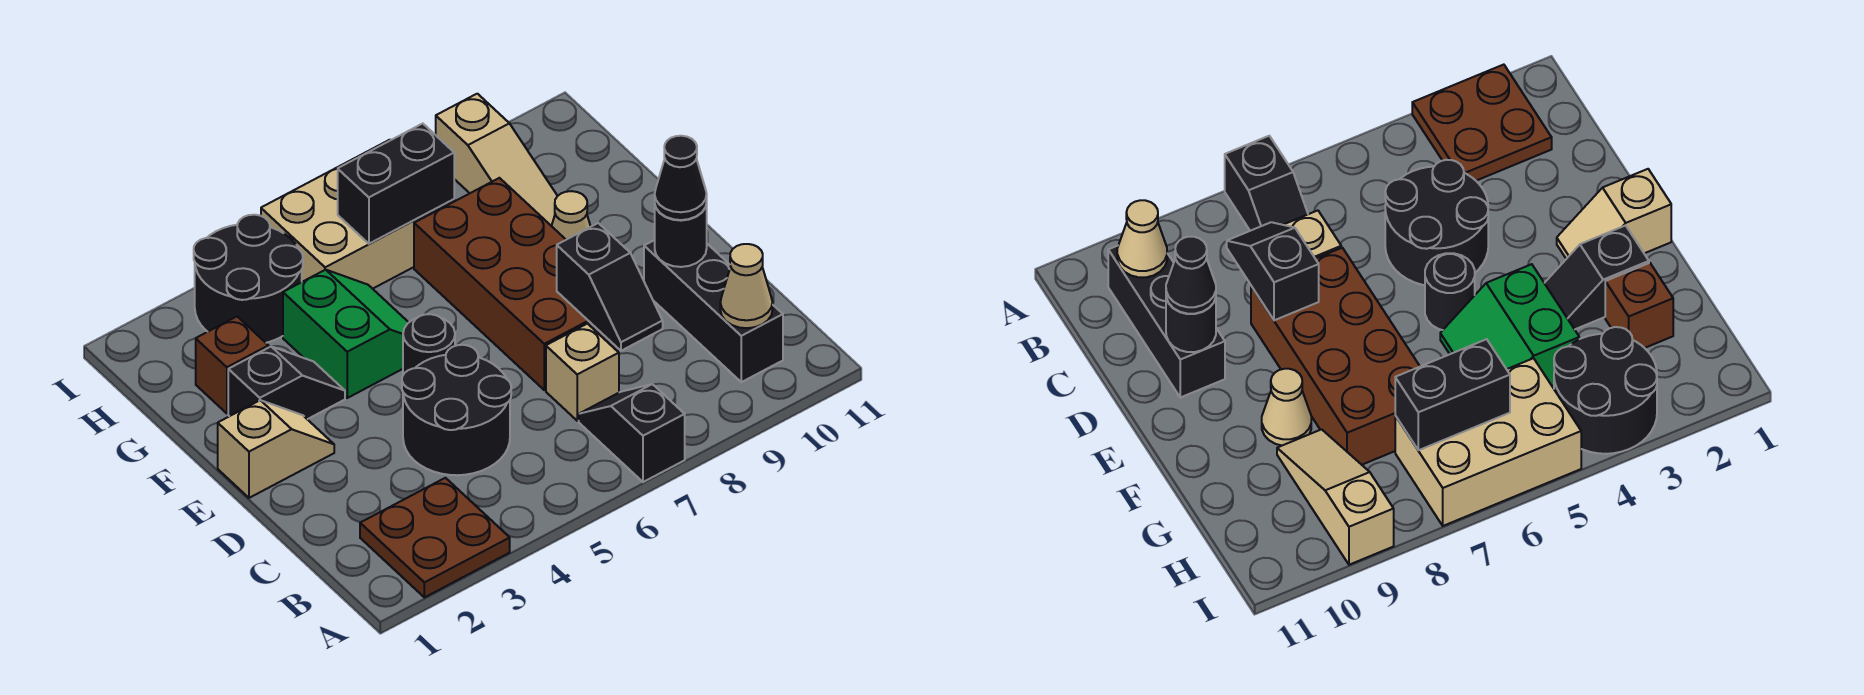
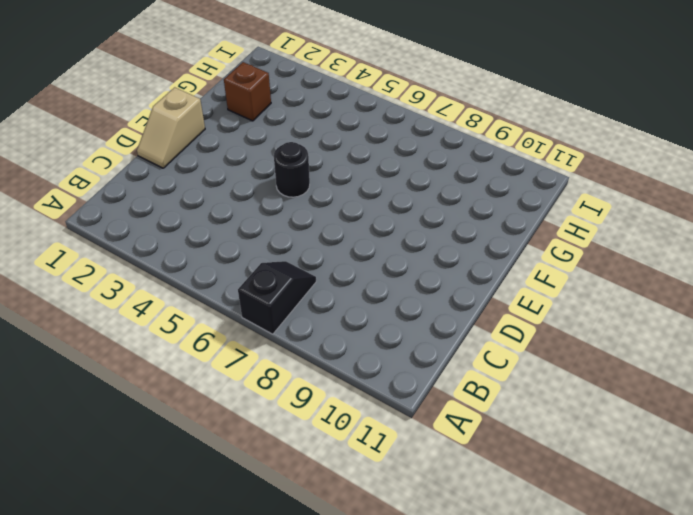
tan 1x2 slope [137,87,205,168] -> tan 1x2 slope turned to [218,400,334,498]
none -> brown 2x2 plate [360,478,510,597]
none -> black 1x3 brick [644,240,783,382]
none -> black 2x2 round brick [402,345,511,475]

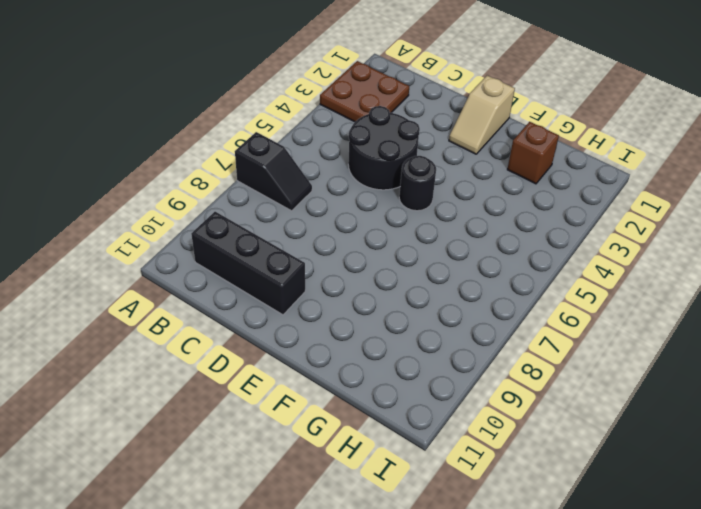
none -> tan 1x1 brick [546,324,619,421]
none -> brown 2x4 brick [414,178,620,390]
none -> black 1x2 slope [228,346,345,419]

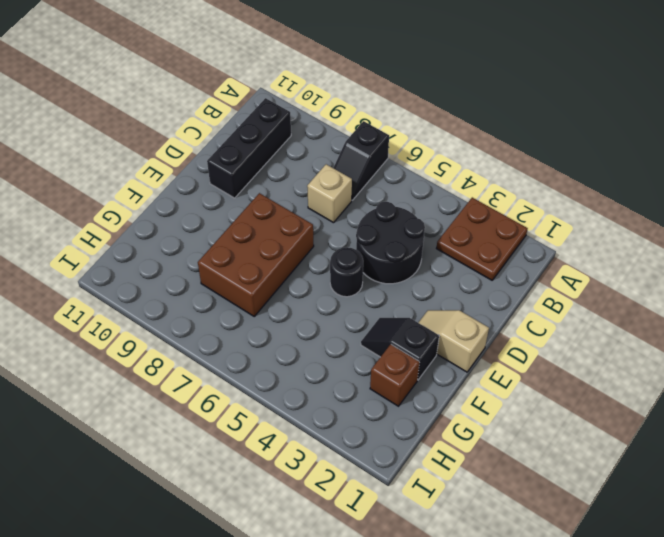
brown 2x3 brick [198,193,314,316] -> brown 2x4 brick [414,178,620,390]
none -> green 2x2 slope [283,270,409,398]
none -> tan 1x1 cone [552,191,591,240]
none -> tan 1x3 slope [436,94,557,226]

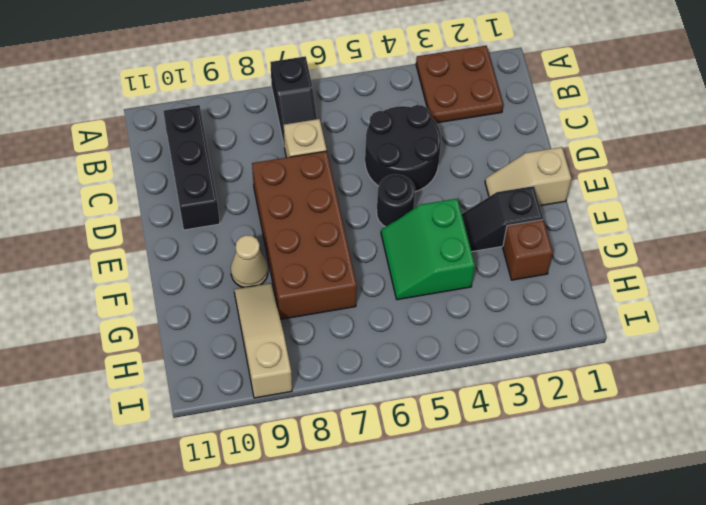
none -> black 2x2 round brick [194,215,303,343]
none -> tan 2x3 brick [261,140,454,289]
none -> tan 1x1 cone [720,244,773,328]

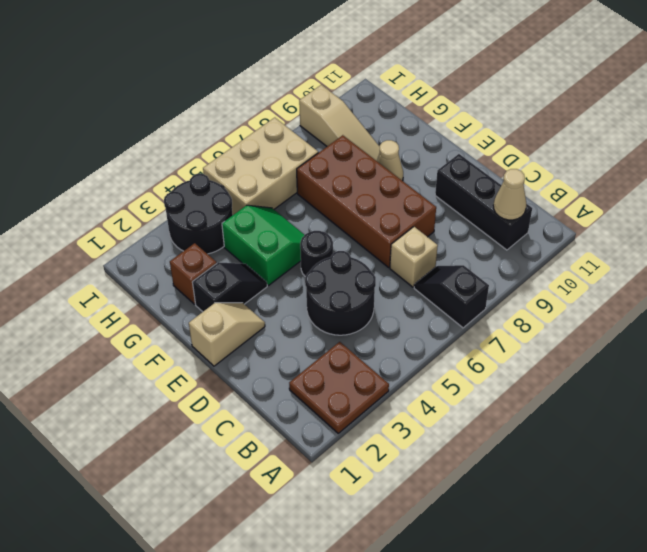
none -> black 1x2 slope [557,223,663,351]
none -> black 1x1 round brick [655,203,707,267]
none -> black 1x2 brick [338,124,454,244]

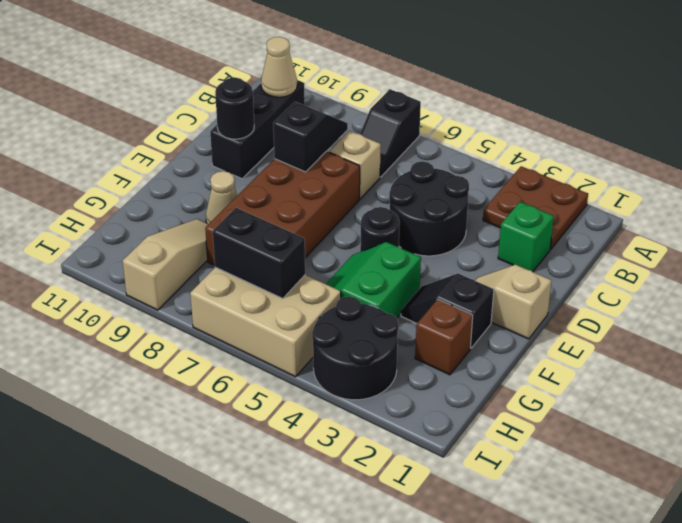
green 1x1 brick [498,202,554,272] -> none
none -> black 1x1 cone [655,136,707,220]

